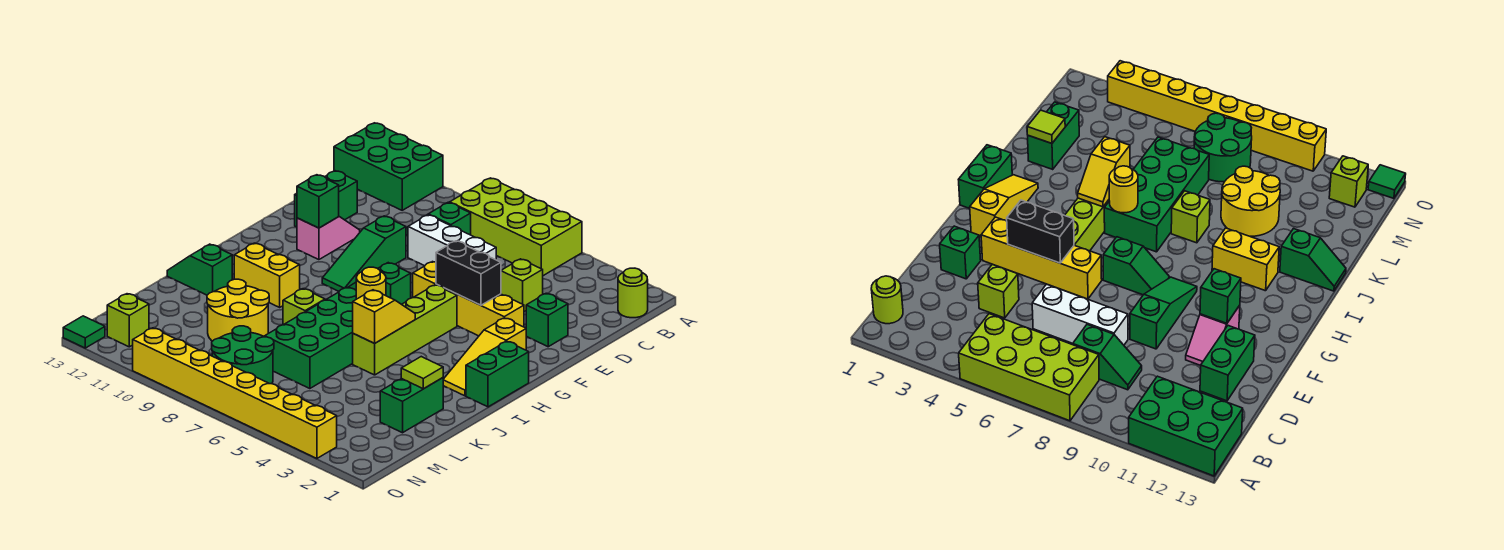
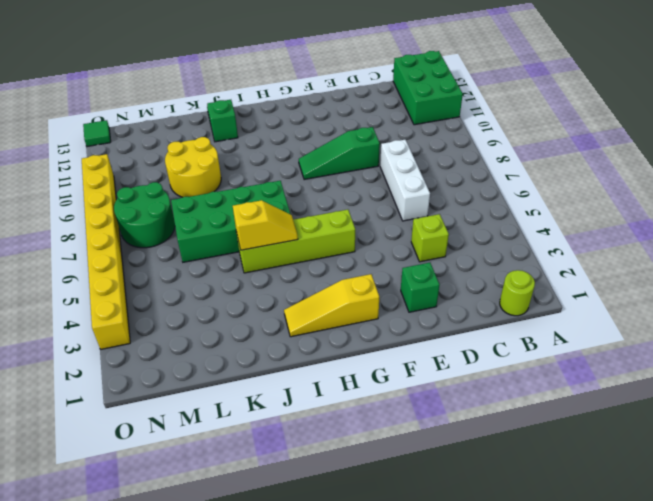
none -> lime 2x4 brick [450,178,582,276]
none -> green 1x2 slope [406,202,471,235]
none -> green 1x2 brick [295,171,357,227]
none -> pink 1x2 slope [297,217,360,260]

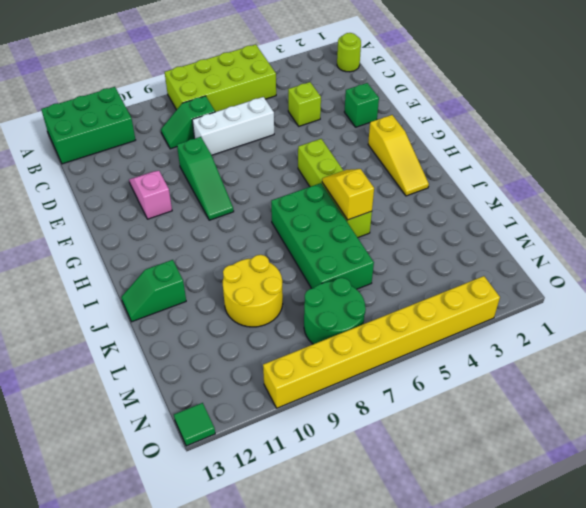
none -> green 1x2 brick [295,171,357,227]
none -> yellow 1x4 brick [413,262,524,336]
none -> green 1x2 slope [348,263,411,304]
none -> green 1x2 brick [466,341,529,407]

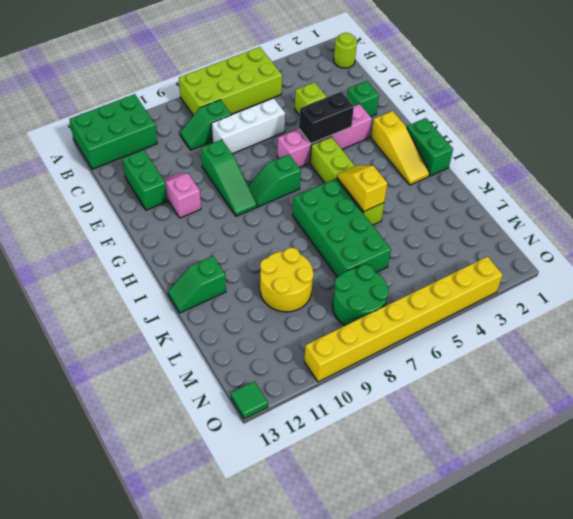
pink 1x4 brick [277,104,372,168] -> yellow 1x4 brick [413,262,524,336]
none -> yellow 1x2 brick [234,243,300,307]
none -> lime 1x1 brick [283,289,325,325]
none -> green 1x2 brick [380,378,443,433]
none -> lime 1x1 brick [107,294,149,347]

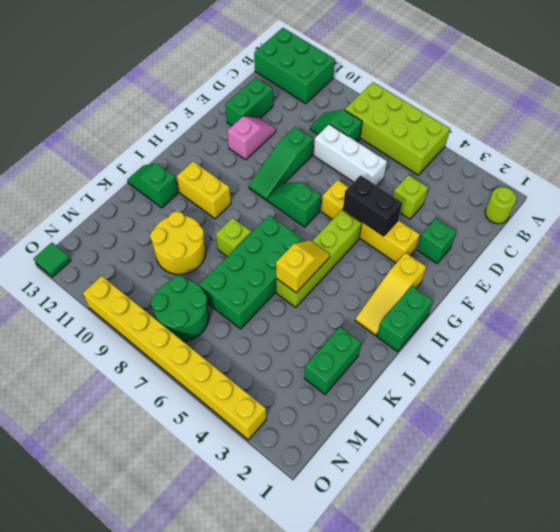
none -> lime 1x1 brick [107,294,149,347]
none -> green 1x1 brick [297,175,339,228]
none -> yellow 1x1 round brick [356,267,386,299]
none -> lime 1x1 tile [401,357,443,389]

